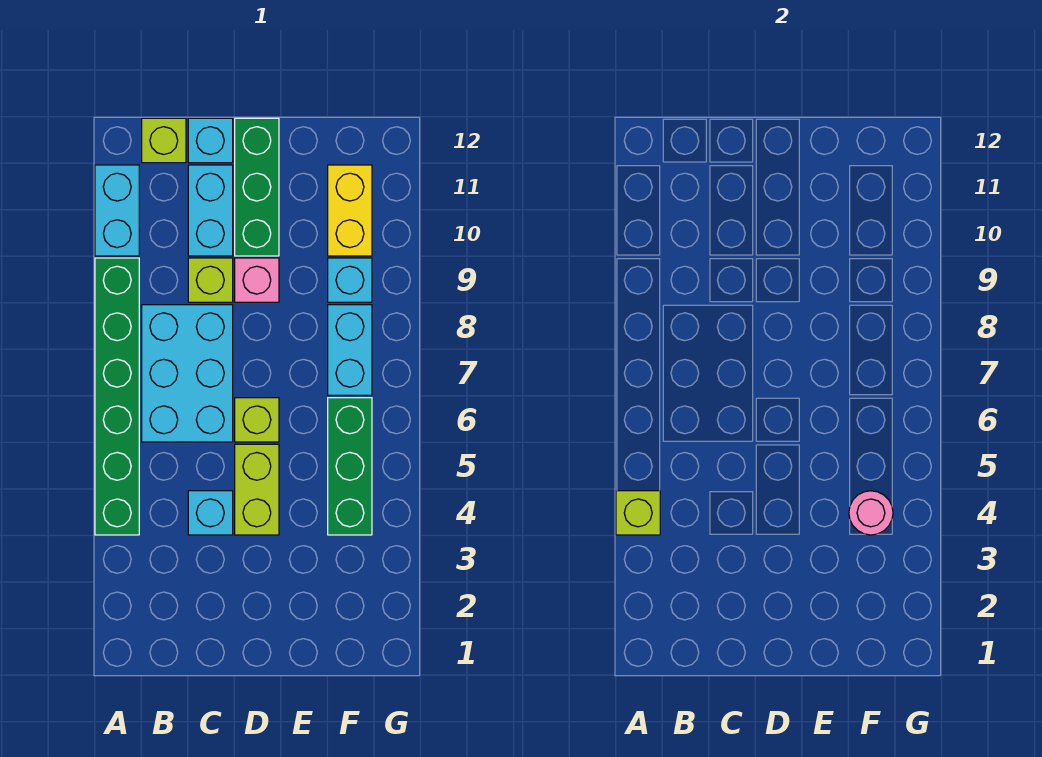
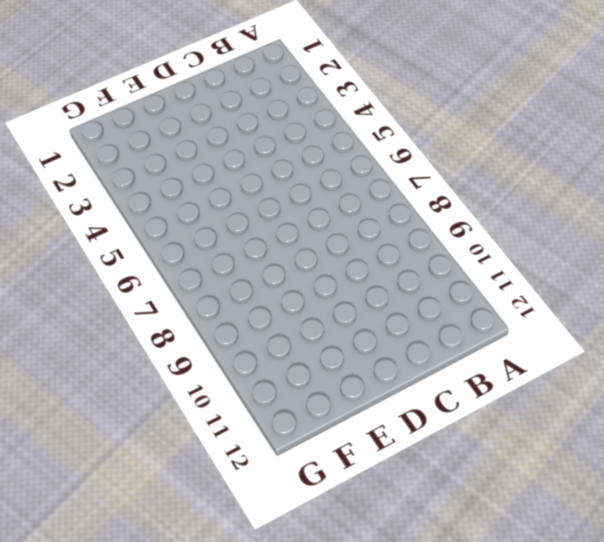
none -> green 1x6 brick [95,258,139,535]
none -> cyan 1x2 brick [95,165,139,256]
none -> cyan 2x3 brick [142,305,233,442]

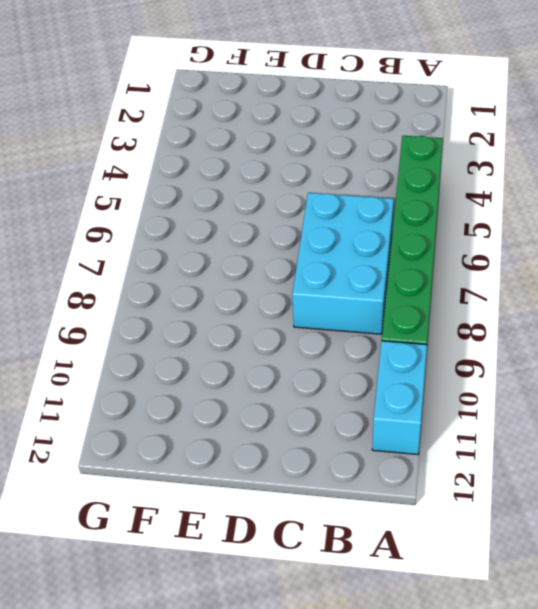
none -> lime 1x1 brick [142,118,186,163]
none -> cyan 1x1 brick [188,491,233,535]
none -> lime 1x1 brick [188,258,233,302]

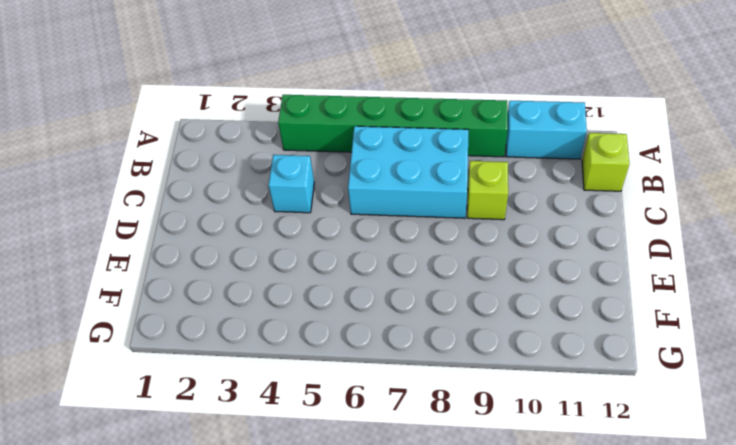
none -> cyan 1x2 brick [188,165,233,256]
none -> cyan 1x1 brick [188,118,233,163]
none -> lime 1x2 brick [235,444,279,535]

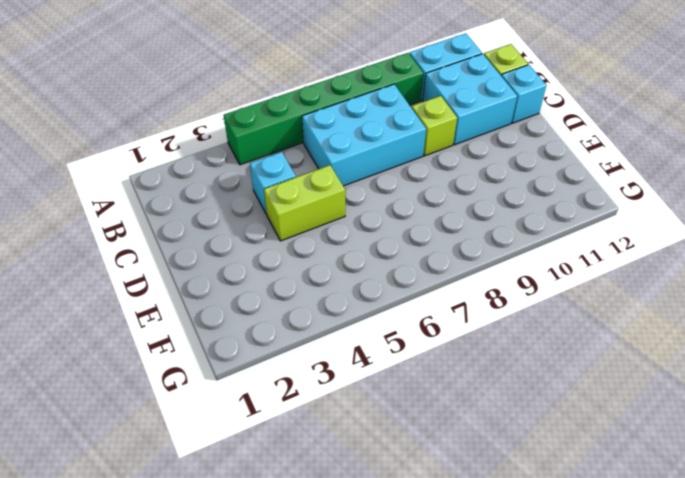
cyan 2x2 brick [423,54,517,145] -> cyan 1x2 brick [188,165,233,256]
none -> lime 1x1 brick [235,398,279,442]
none -> pink 1x1 brick [235,258,279,302]
none -> green 1x3 brick [235,118,279,256]

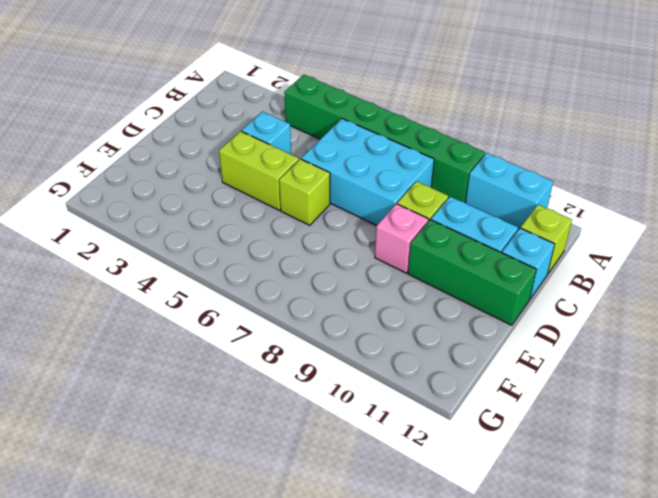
none -> green 1x3 brick [328,398,372,535]
none -> cyan 1x2 brick [328,305,372,395]
none -> cyan 1x1 brick [328,258,372,302]

